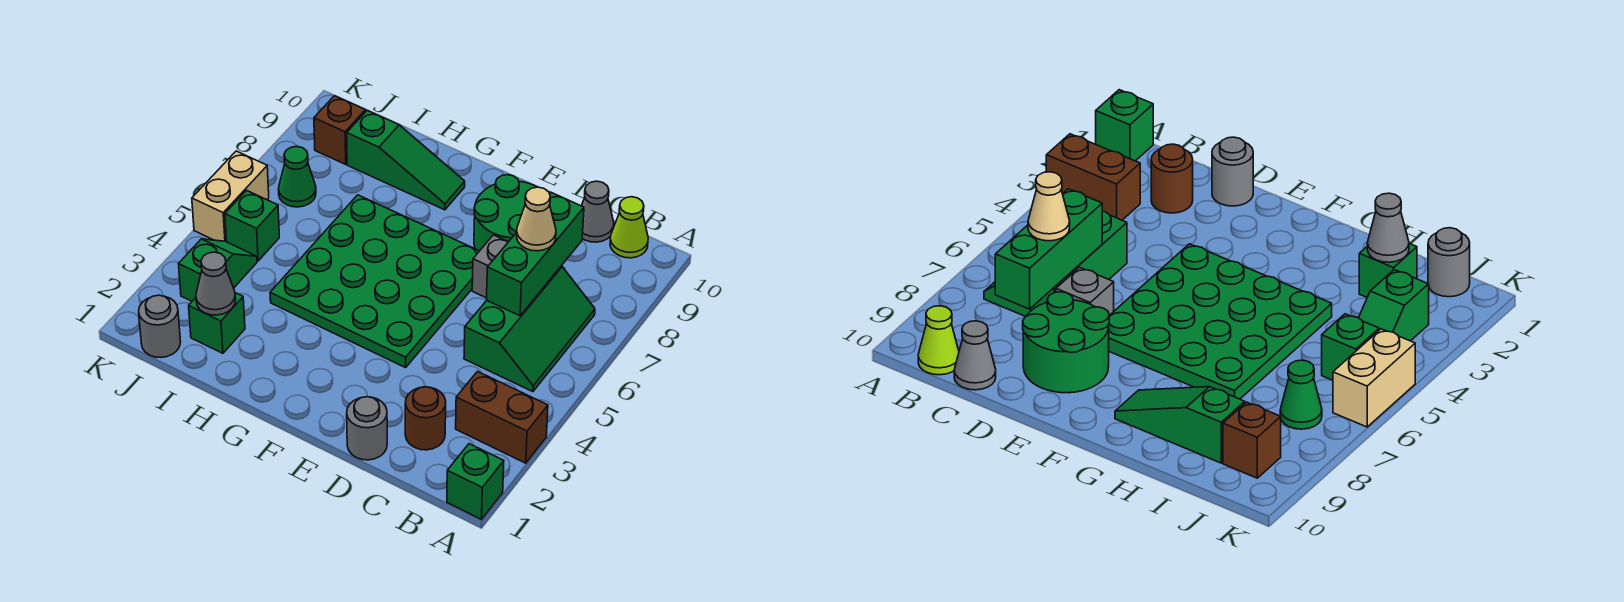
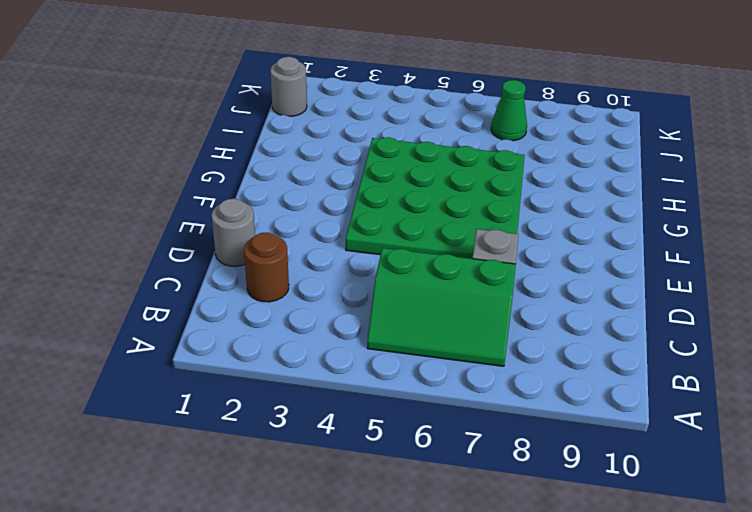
none -> green 1x1 brick [447,444,504,519]
none -> brown 1x2 brick [456,372,548,463]
none -> lime 1x1 cone [610,197,648,258]

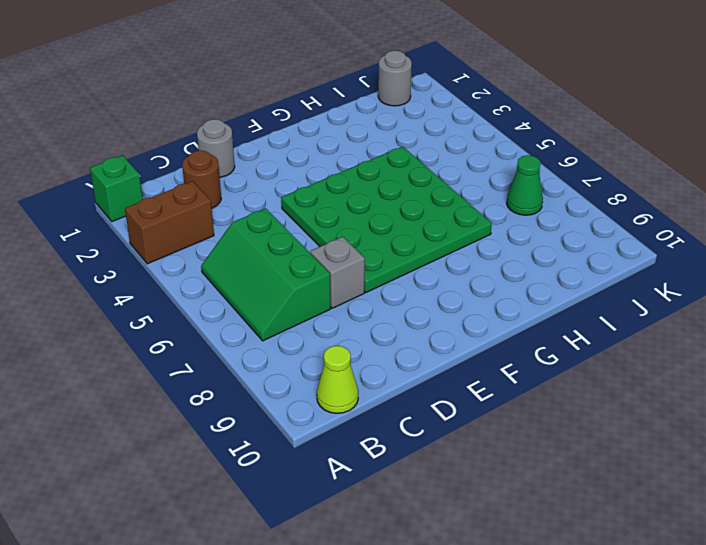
none -> grey 1x1 cone [582,181,614,242]
none -> green 2x2 round brick [474,175,536,251]
none -> green 1x3 slope [347,111,465,210]

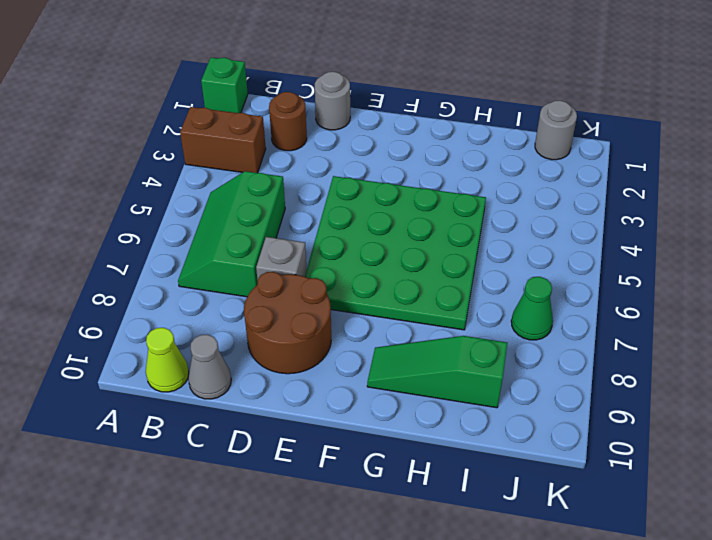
brown 2x2 round brick [244,272,331,374] -> green 2x2 round brick [474,175,536,251]
none -> green 1x1 brick [189,293,245,353]
none -> green 1x2 slope [179,239,257,301]
none -> green 1x1 brick [225,190,279,261]

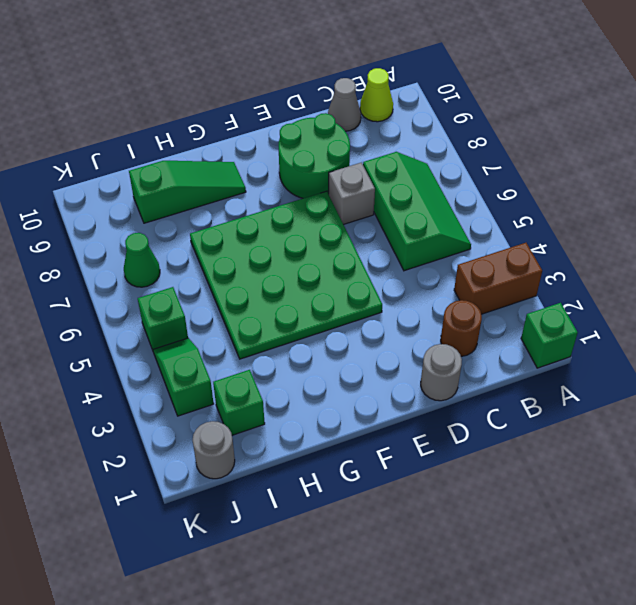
none -> brown 1x1 brick [314,96,366,164]
none -> tan 1x2 brick [192,151,269,242]
none -> green 1x3 brick [487,192,584,316]

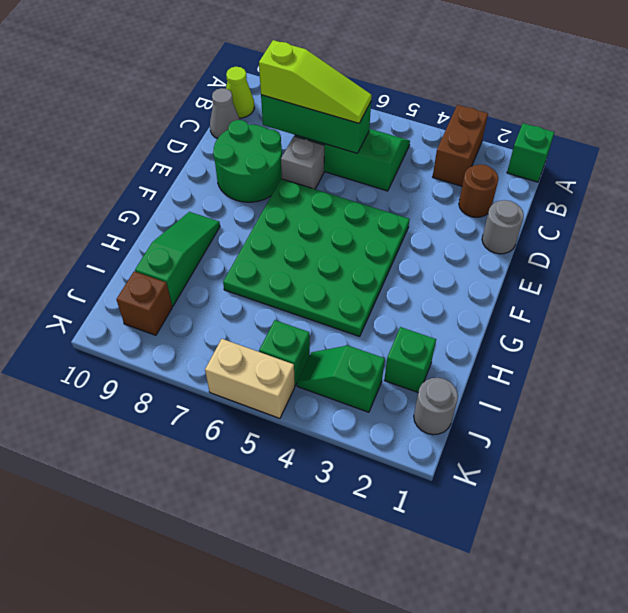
lime 1x3 slope [259,40,372,123] -> tan 1x1 cone [517,187,556,251]
none -> green 1x1 cone [279,146,316,207]
none -> grey 1x1 cone [196,252,236,315]

